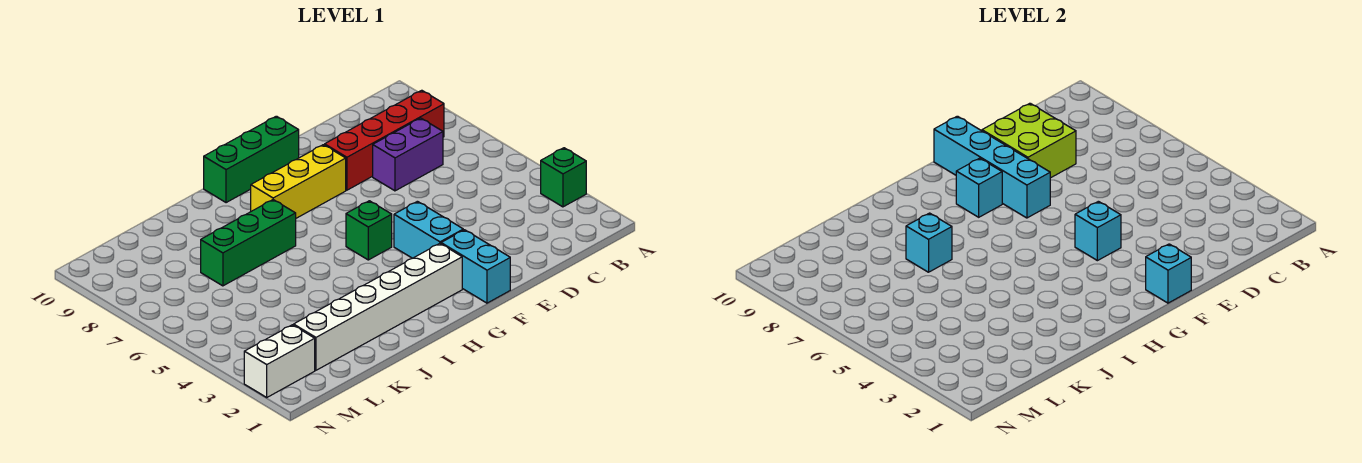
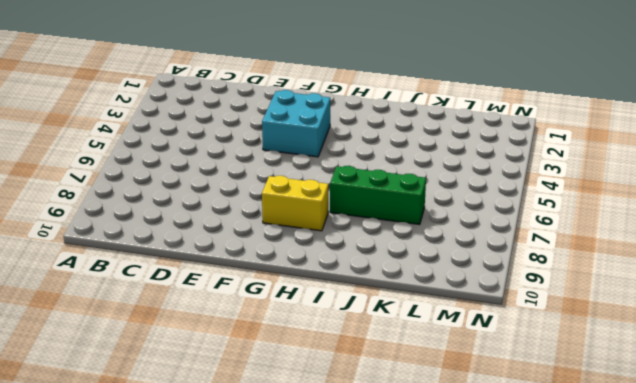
cyan 2x2 brick [262,90,330,157] -> cyan 1x2 brick [394,201,463,258]
yellow 1x2 brick [262,176,328,231] -> yellow 1x3 brick [251,145,346,218]
none -> green 1x1 brick [541,148,586,207]
none -> red 1x4 brick [325,90,444,190]
none -> purple 1x2 brick [373,118,443,191]

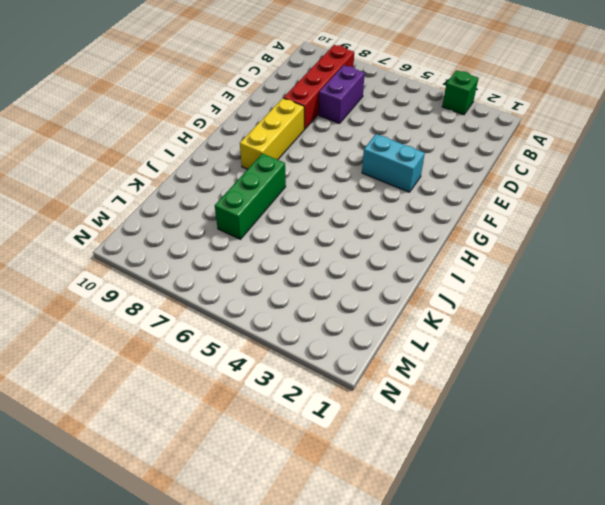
none -> cyan 1x2 brick [441,230,510,303]
none -> green 1x3 brick [204,116,299,203]
none -> white 1x6 brick [294,243,462,370]

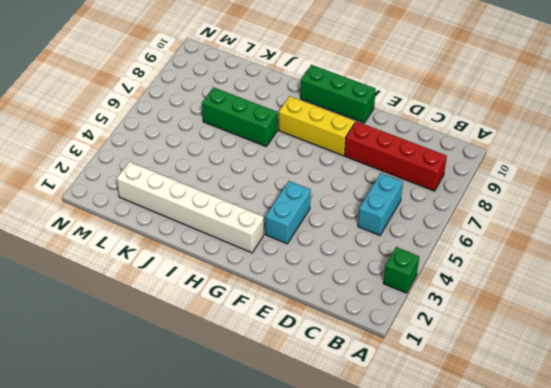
cyan 1x2 brick [358,173,403,235] -> cyan 1x2 brick moved to [441,230,510,303]
none -> purple 1x2 brick [373,118,443,191]
none -> green 1x1 brick [346,201,392,260]
none -> white 1x2 brick [244,325,315,397]

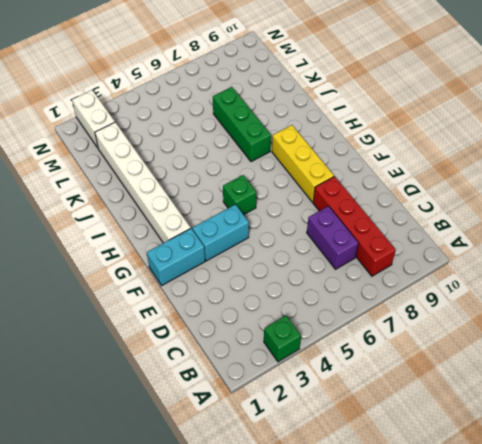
none -> green 1x3 brick [204,116,299,203]
none -> lime 2x2 brick [982,103,1076,178]
none -> cyan 1x1 brick [1146,244,1191,303]

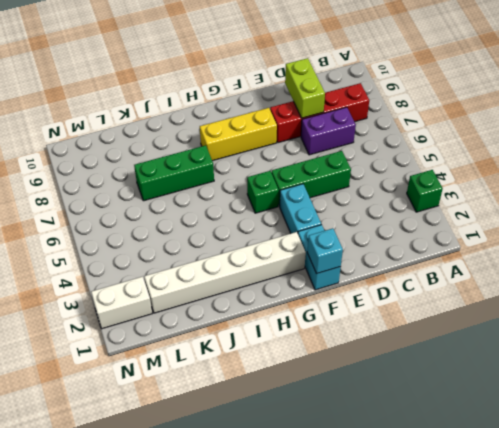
green 1x3 brick [271,151,351,206] -> green 1x3 brick moved to [204,116,299,203]
lime 1x2 brick [285,58,325,118] -> lime 2x2 brick [982,103,1076,178]
none -> cyan 1x1 brick [1075,201,1121,261]
none -> cyan 1x4 brick [934,116,1050,218]
none -> cyan 1x1 brick [956,158,1002,217]

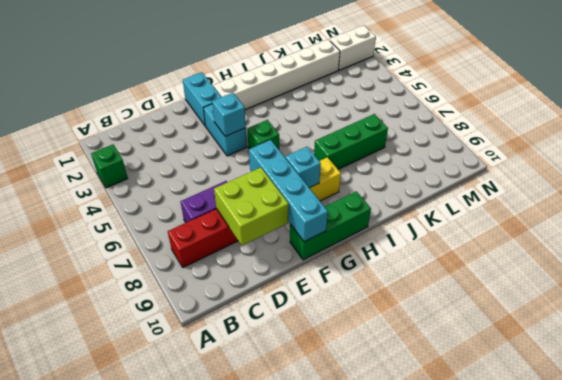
none -> cyan 1x1 brick [1146,244,1191,303]
none -> cyan 1x1 brick [906,213,952,272]

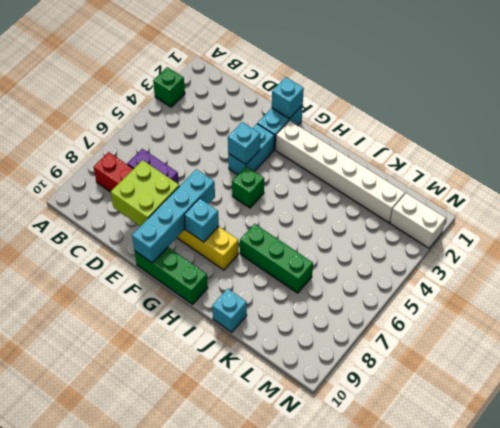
cyan 1x1 brick [212,289,247,332] -> cyan 1x1 brick moved to [906,213,952,272]

